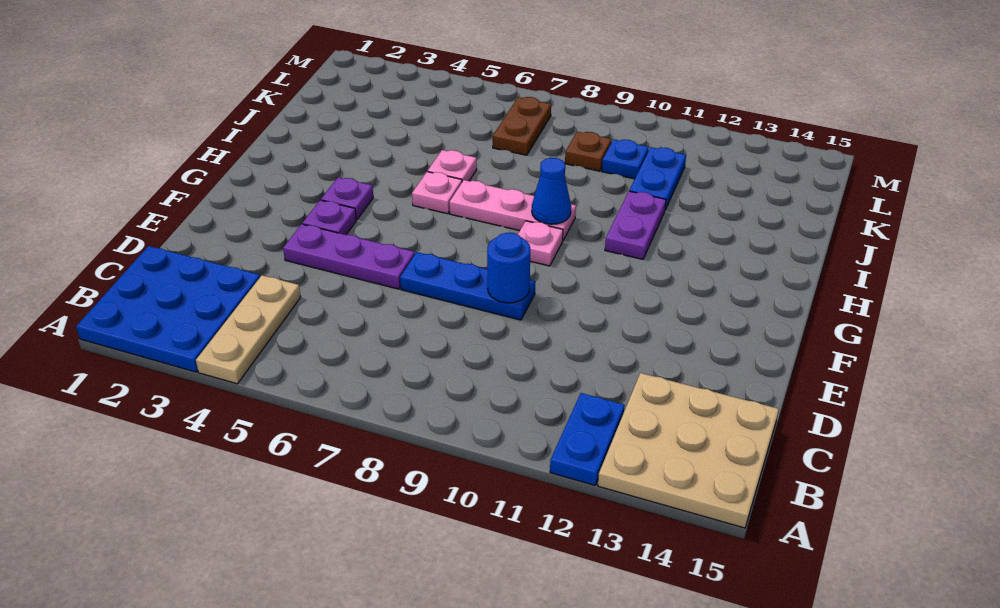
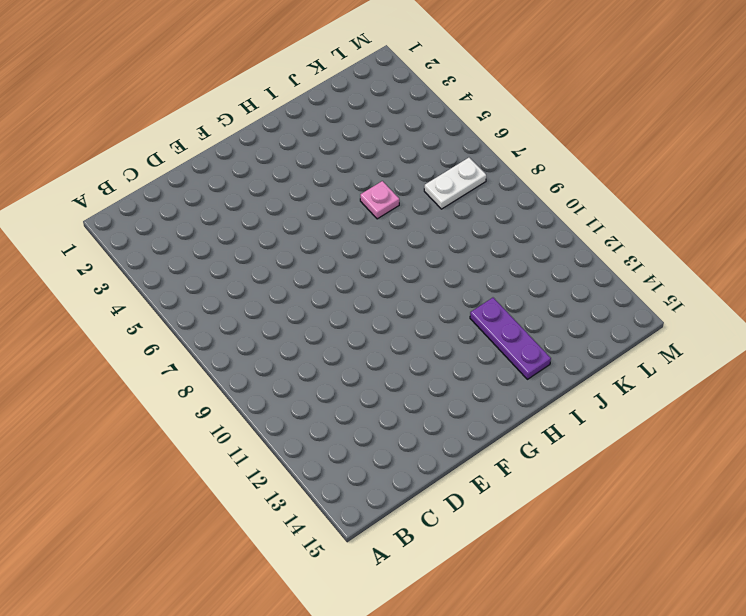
purple 1x3 plate [470,298,551,379] -> purple 1x3 plate moved to [283,224,415,289]
white 1x2 plate [424,158,486,209] -> brown 1x2 plate [493,97,551,155]
none -> blue 3x3 plate [76,246,260,372]
none -> tan 1x3 plate [196,275,301,384]
none -> blue 1x2 plate [550,393,625,485]

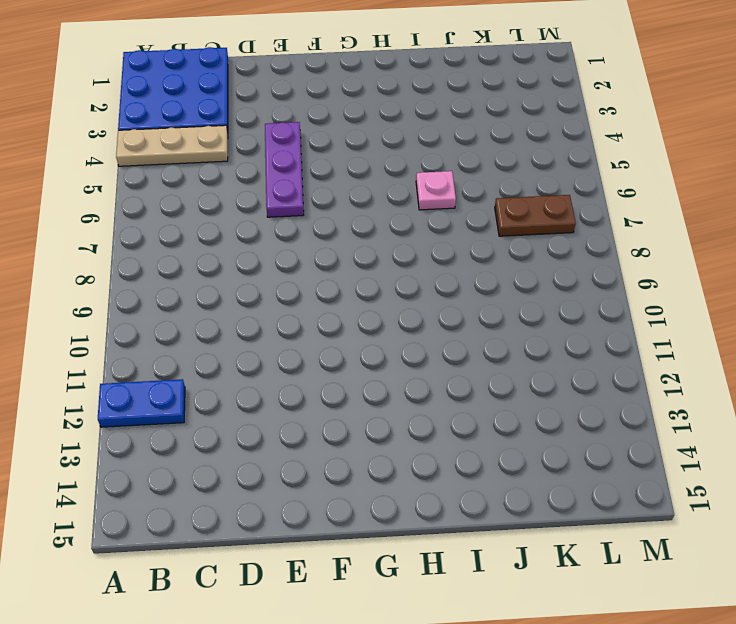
none -> tan 3x3 plate [598,373,779,528]
none -> blue 1x3 plate [400,252,535,320]
none -> purple 1x1 plate [302,200,356,235]

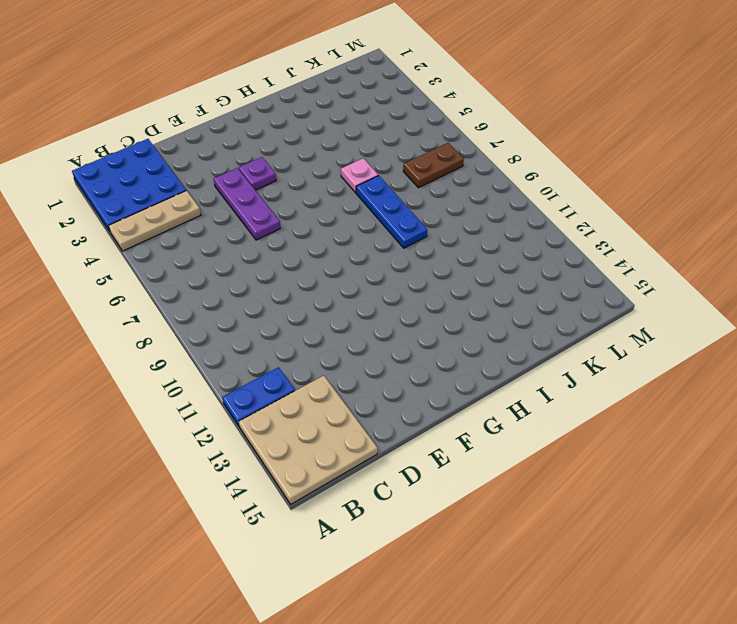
blue 1x3 plate [356,175,427,248] -> blue 1x3 plate moved to [400,252,535,320]
none -> purple 1x1 plate [321,177,373,220]
none -> pink 1x1 plate [518,221,563,266]
none -> pink 1x1 plate [412,172,462,214]

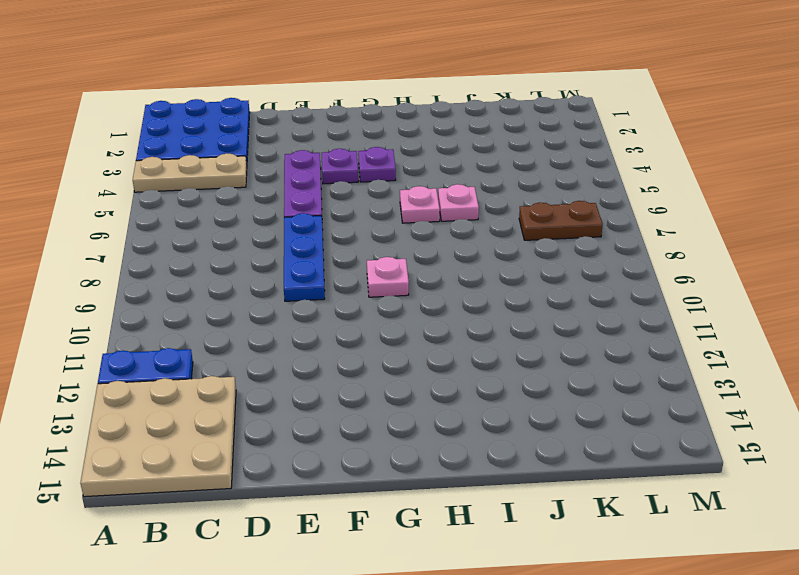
none -> pink 1x3 plate [449,180,576,240]
none -> purple 1x2 plate [605,191,666,259]
none -> blue 1x2 plate [629,147,686,210]

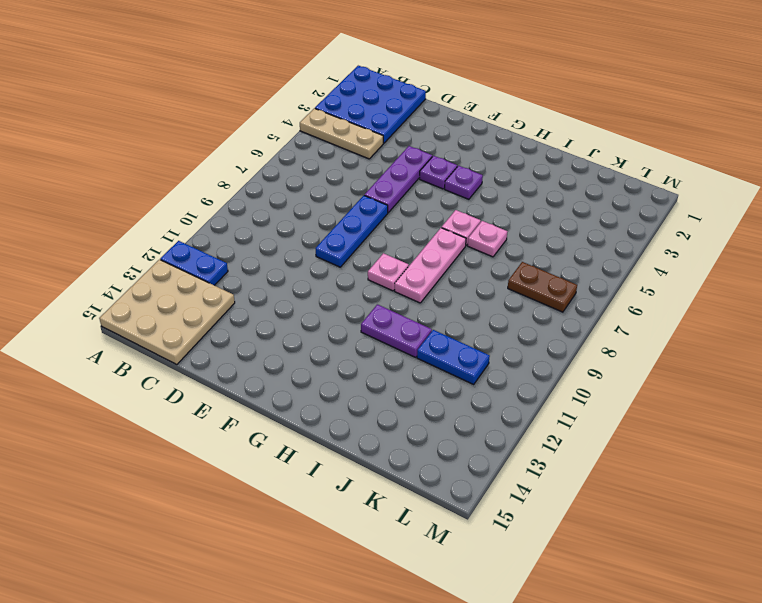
none -> brown 1x1 plate [565,132,612,171]
none -> blue 1x1 plate [602,139,649,179]
none -> blue 1x1 round brick [487,233,530,303]

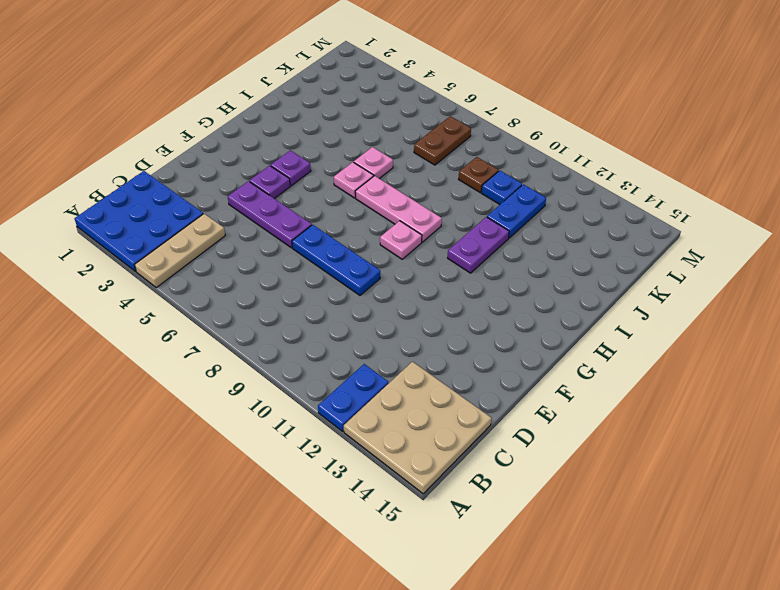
none -> blue 1x1 round brick [487,233,530,303]
none -> blue 1x1 cone [532,158,571,224]

